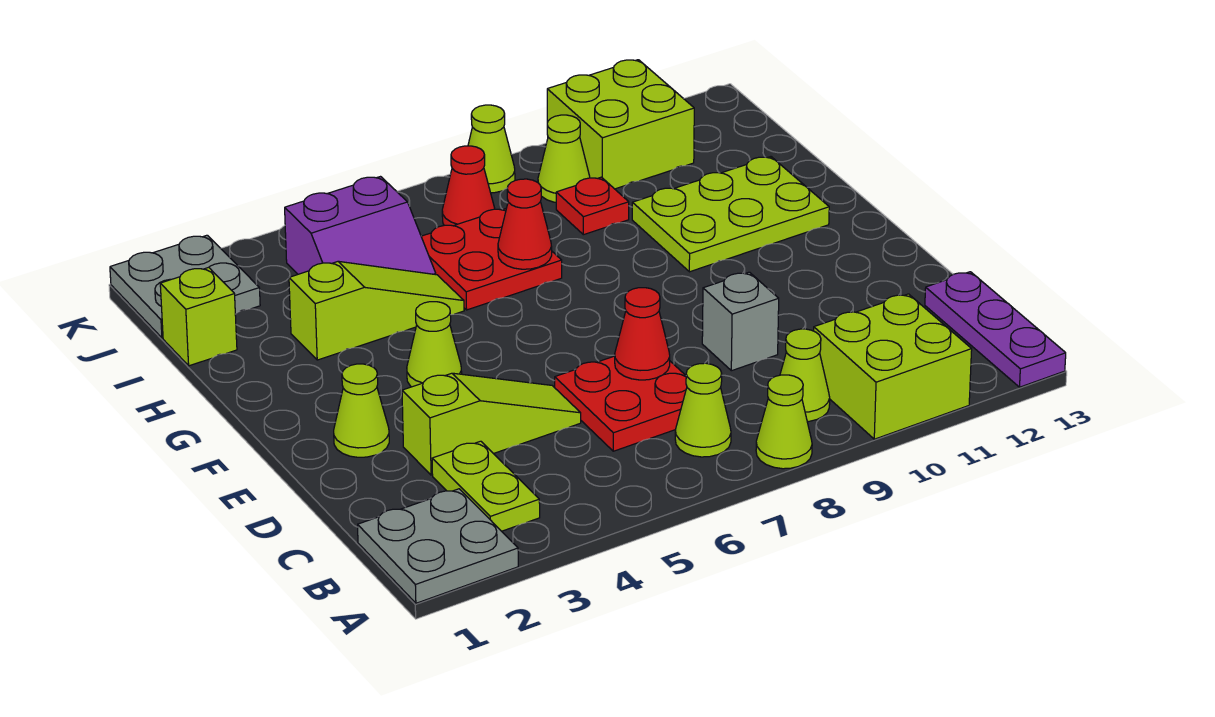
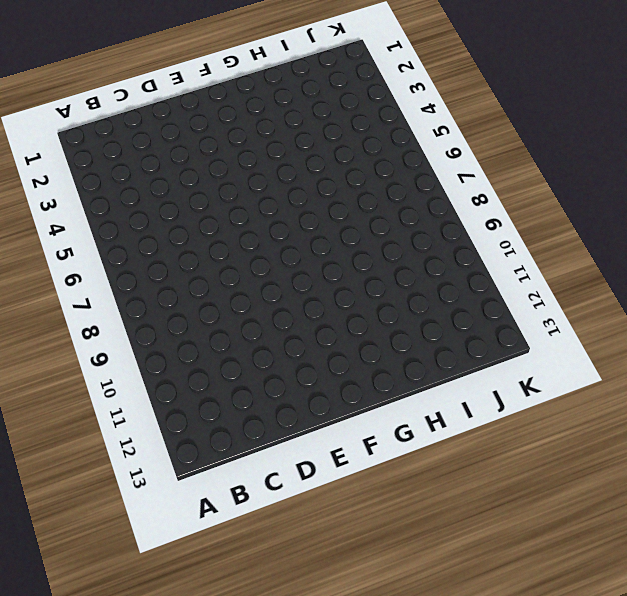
none -> grey 2x2 plate [358,489,518,603]
none -> lime 1x1 cone [756,375,812,469]
none -> lime 2x2 brick [814,294,972,439]

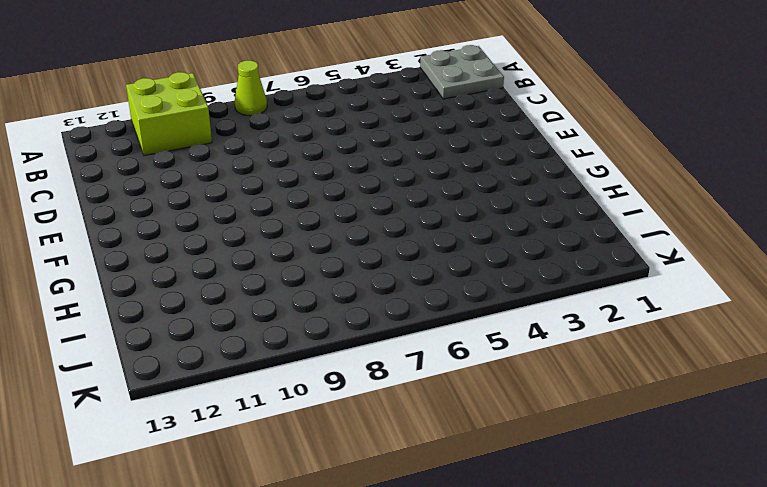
none -> purple 1x3 plate [925,272,1066,387]
none -> lime 1x2 plate [432,441,540,531]
none -> lime 1x1 cone [675,363,731,457]

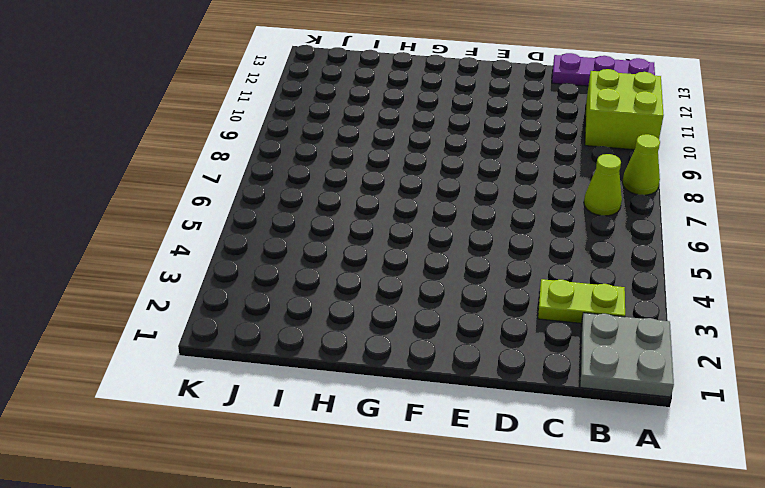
none -> lime 1x1 cone [780,329,830,422]
none -> red 2x2 plate [555,356,687,451]
none -> lime 1x3 slope [402,373,581,475]

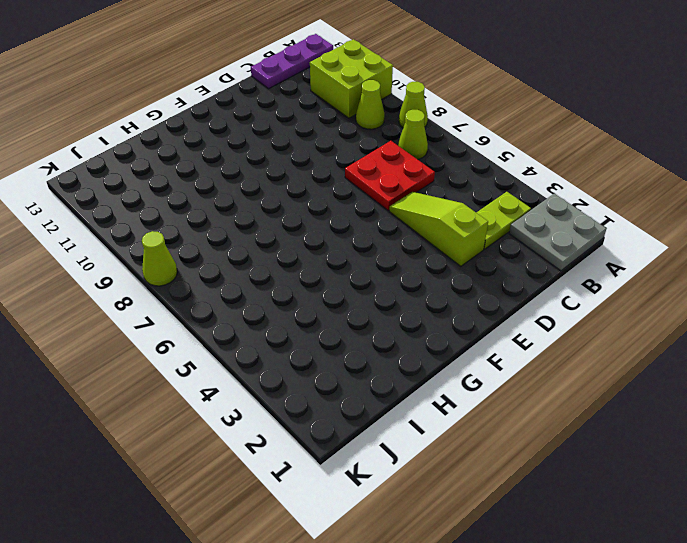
none -> grey 1x1 brick [702,272,779,371]
none -> lime 1x1 cone [334,364,389,457]
none -> lime 1x1 cone [407,302,462,387]

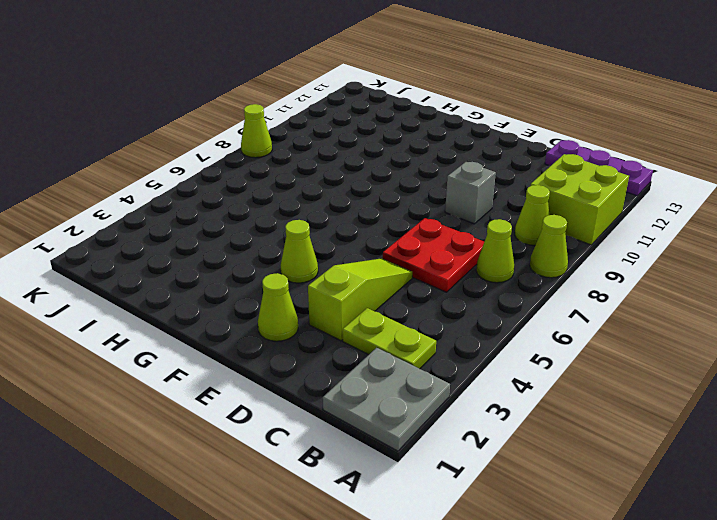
none -> lime 2x3 plate [632,157,829,272]
none -> lime 1x3 slope [289,261,464,360]
none -> red 2x2 plate [421,209,562,310]

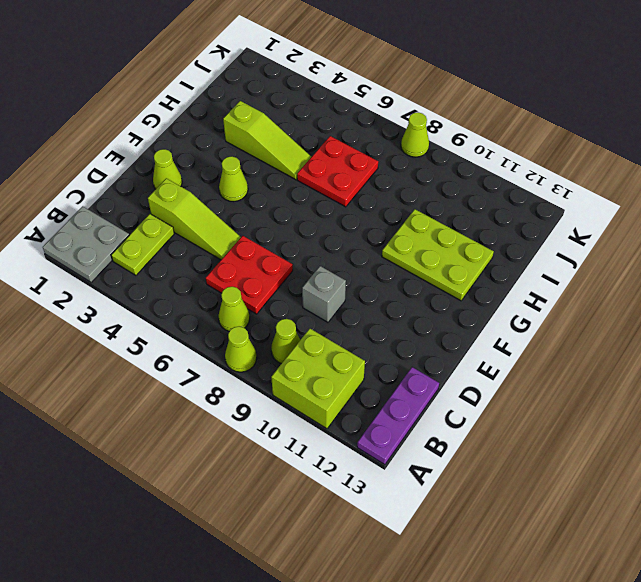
none -> lime 1x1 brick [160,267,237,366]
none -> purple 2x2 slope [285,177,436,275]
none -> red 1x1 plate [556,177,629,235]

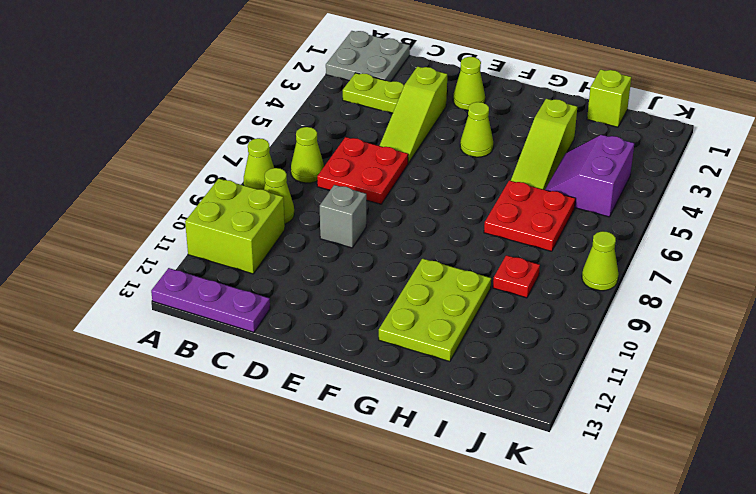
none -> grey 2x2 plate [110,235,260,338]
none -> red 1x1 cone [442,146,495,226]
none -> lime 1x1 cone [538,115,590,202]

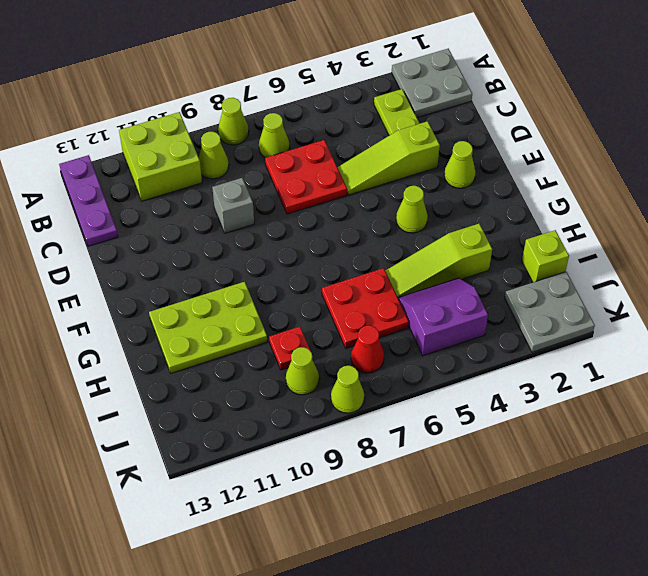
none -> lime 2x2 brick [547,60,694,189]
none -> red 1x1 cone [615,288,670,380]
none -> red 1x1 cone [498,179,552,269]

